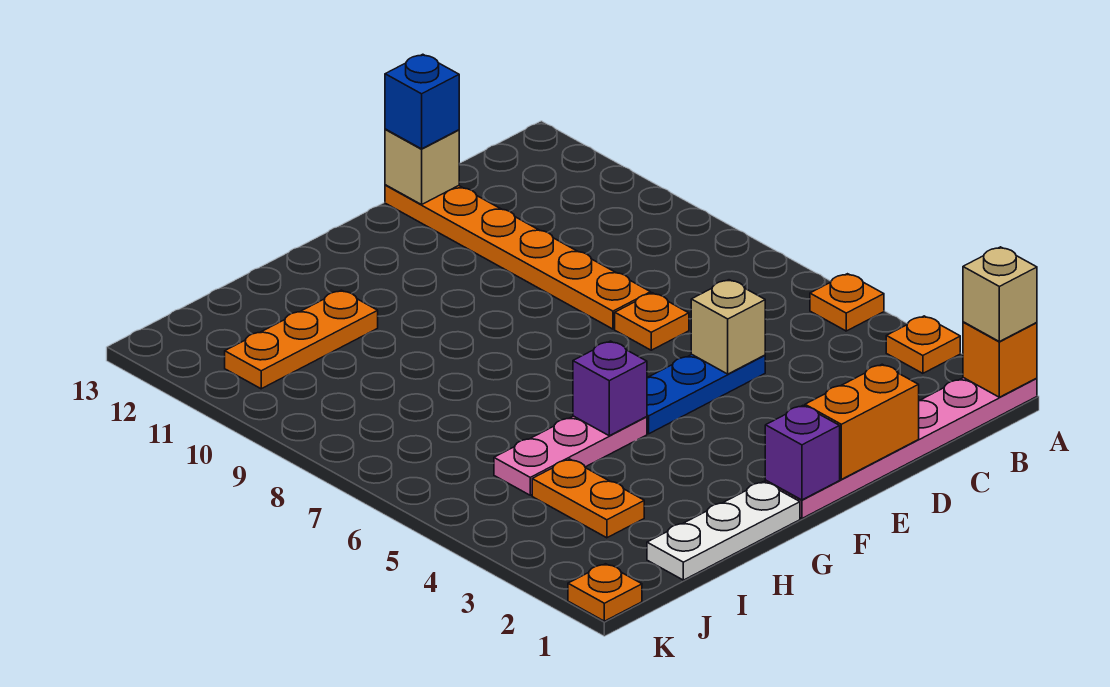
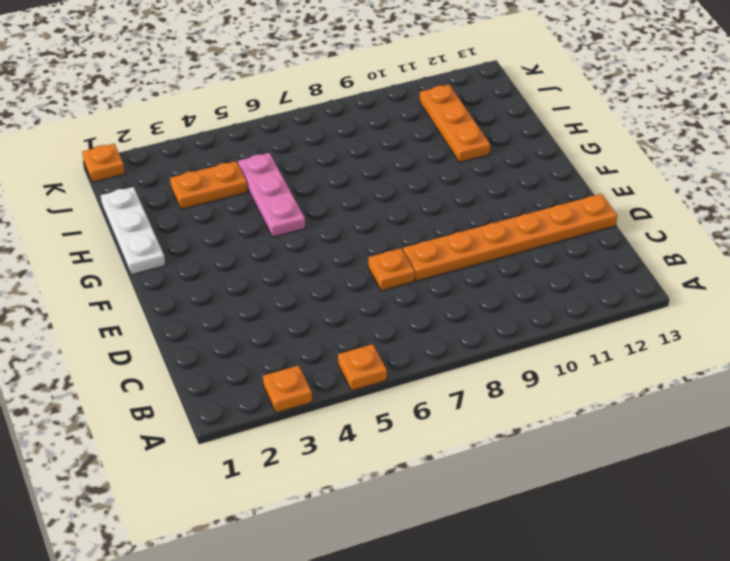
none -> pink 1x6 plate [765,378,1037,518]
none -> blue 1x3 plate [647,354,765,434]
none -> orange 1x1 brick [963,322,1037,397]

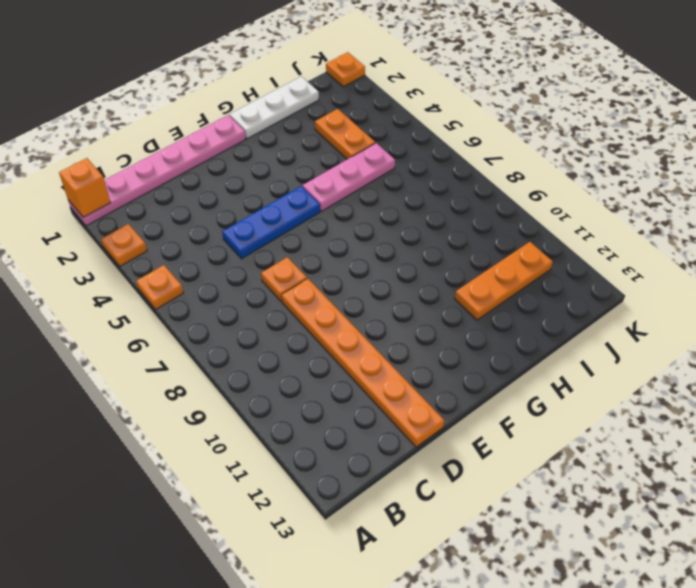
none -> orange 1x2 brick [805,364,919,479]
none -> tan 1x1 brick [691,280,765,374]
none -> tan 1x1 brick [385,129,459,205]

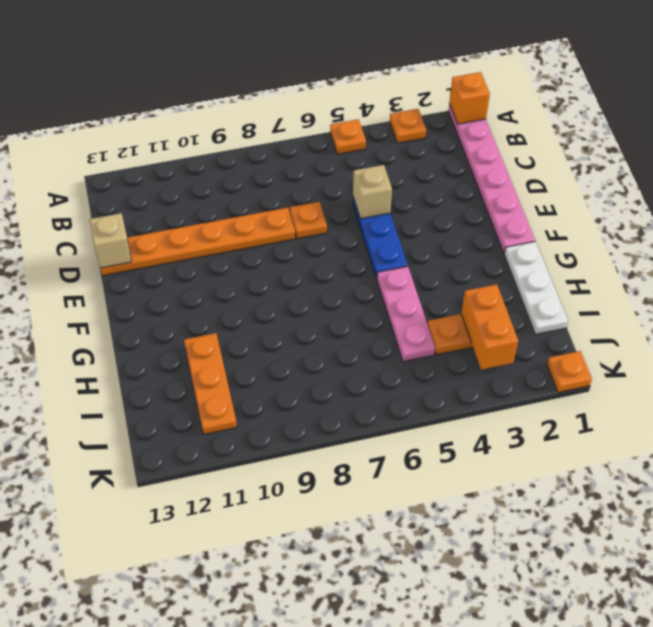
orange 1x2 brick [461,284,518,370] -> orange 1x2 brick moved to [805,364,919,479]
none -> purple 1x1 brick [765,406,840,500]
none -> purple 1x1 brick [573,341,647,436]
none -> tan 1x1 brick [963,247,1037,342]

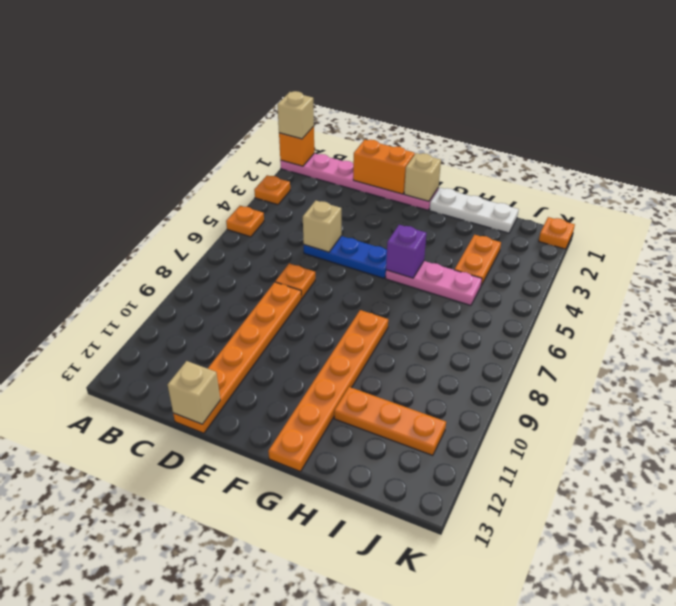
tan 1x1 brick [404,153,441,201] -> purple 1x1 brick [765,406,840,500]
orange 1x6 plate [268,310,388,472] -> none
none -> blue 1x1 brick [385,54,459,149]

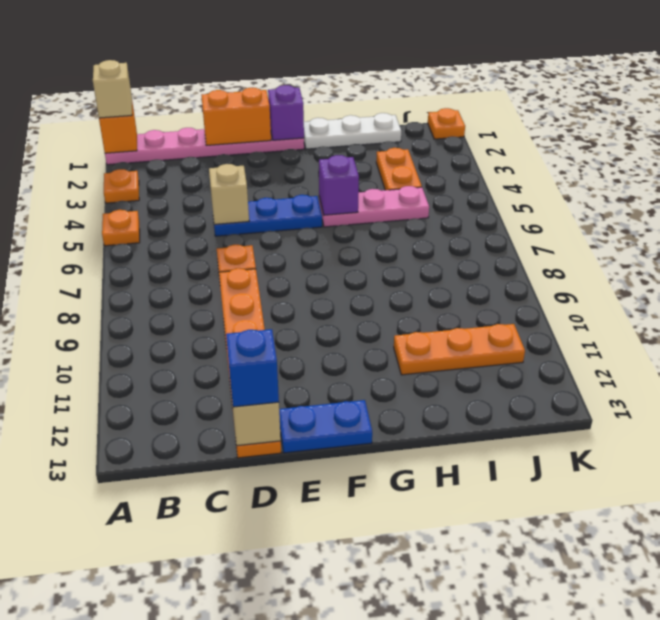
blue 1x2 plate [279,400,372,453] -> none

